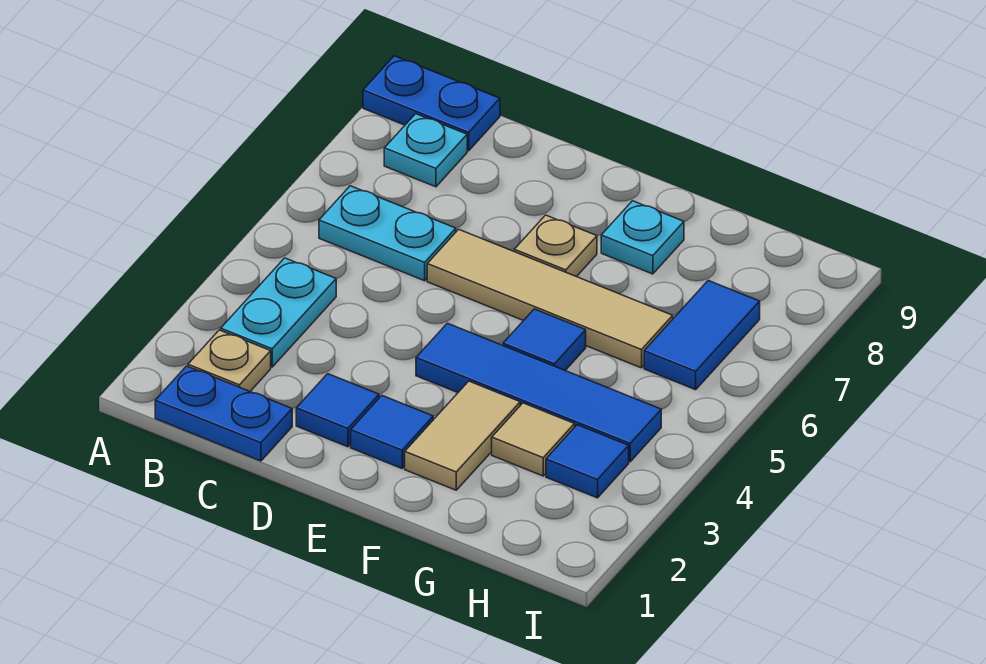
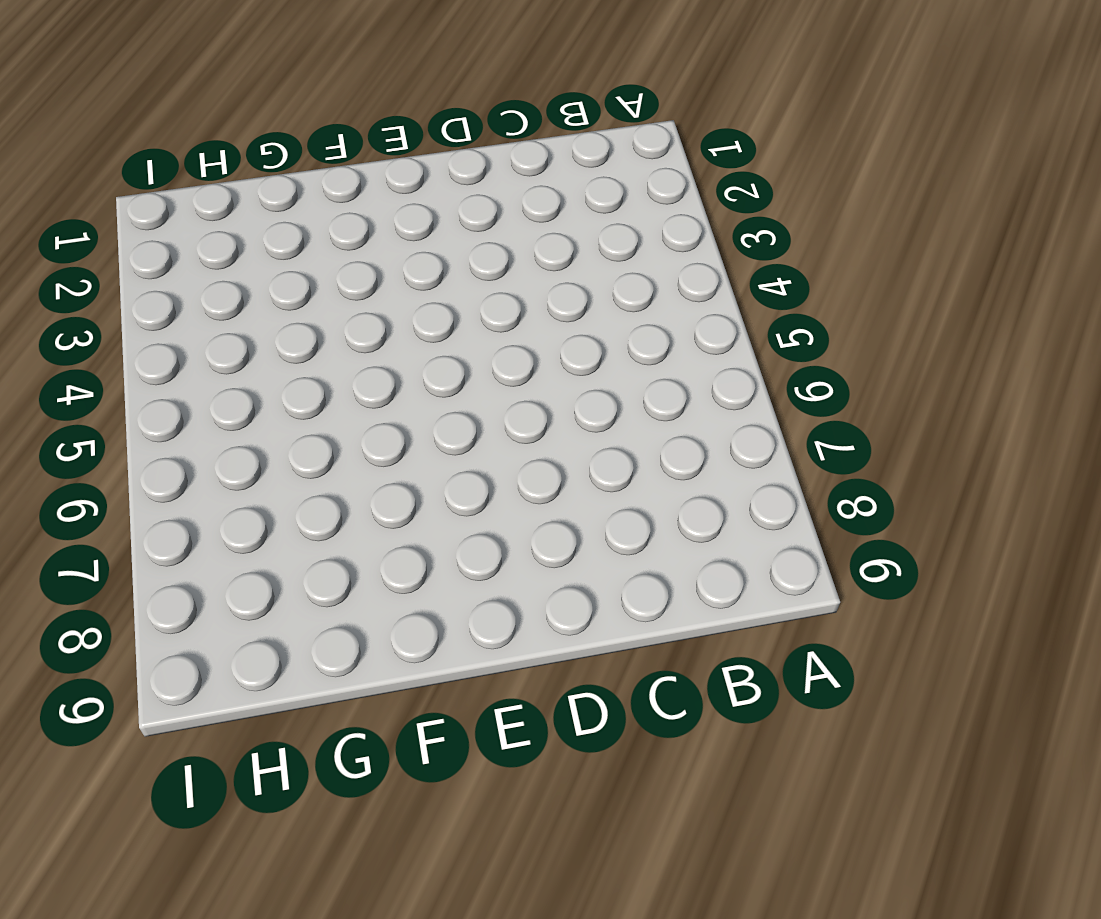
none -> blue 1x2 plate [363,56,500,151]
none -> blue 1x2 plate [155,366,292,461]
none -> tan 1x1 plate [188,330,271,391]

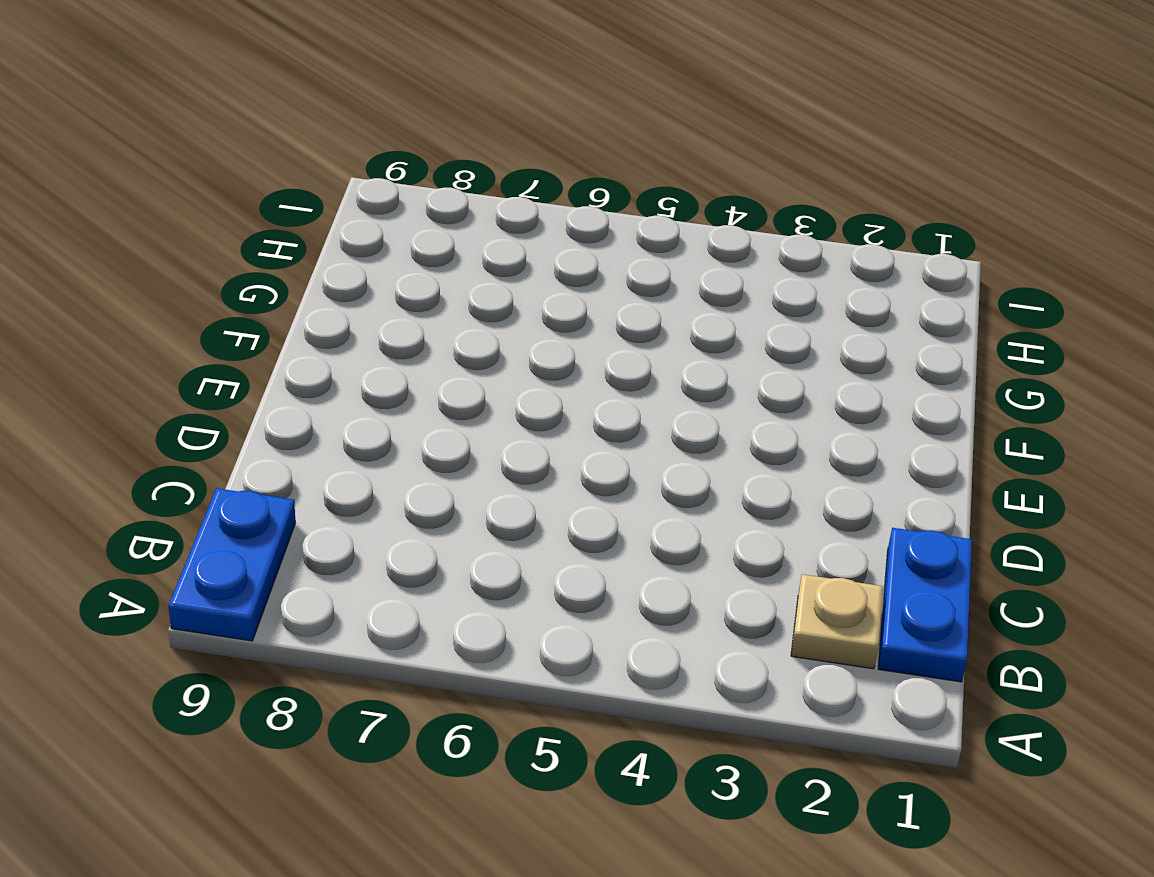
none -> cyan 1x2 plate [221,258,336,367]
none -> cyan 1x2 plate [319,186,456,281]
none -> cyan 1x1 plate [384,114,467,187]

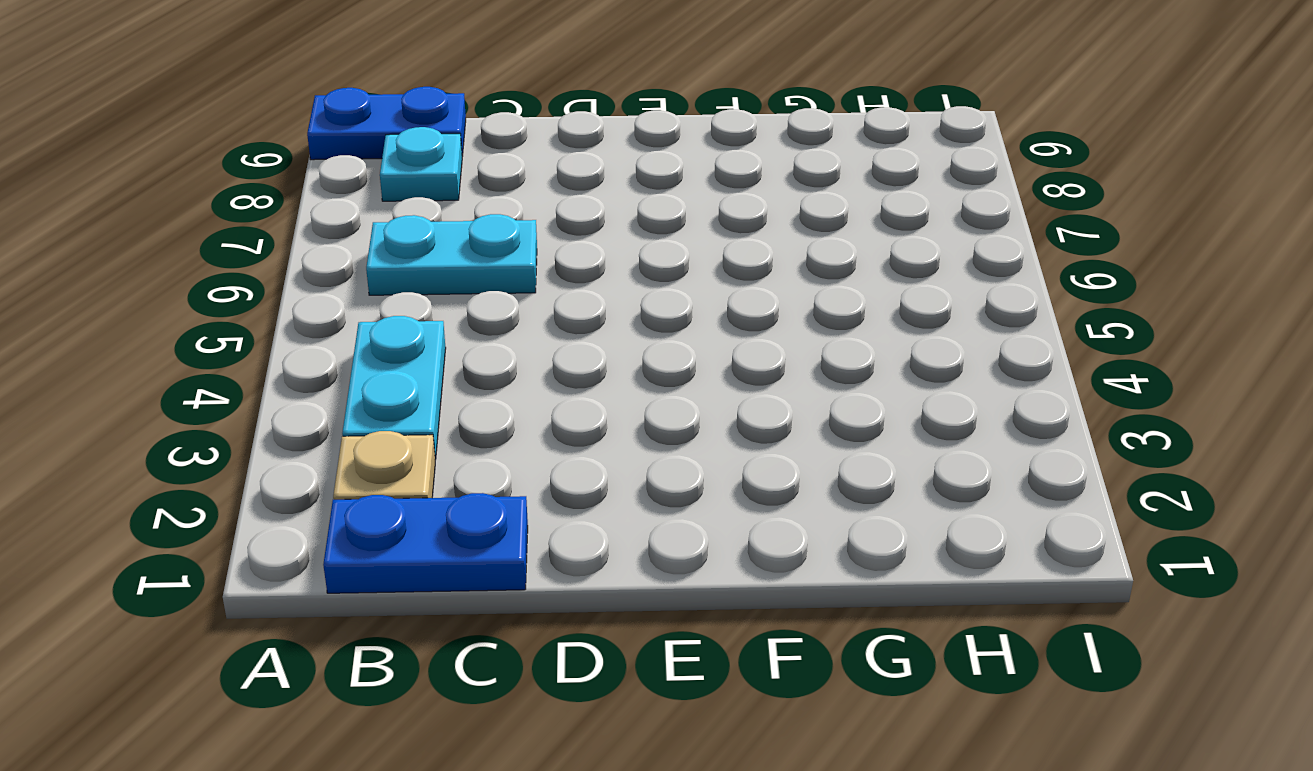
none -> blue 1x1 tile [296,374,379,447]
none -> tan 1x4 tile [427,229,673,368]
none -> blue 1x1 tile [351,396,433,468]

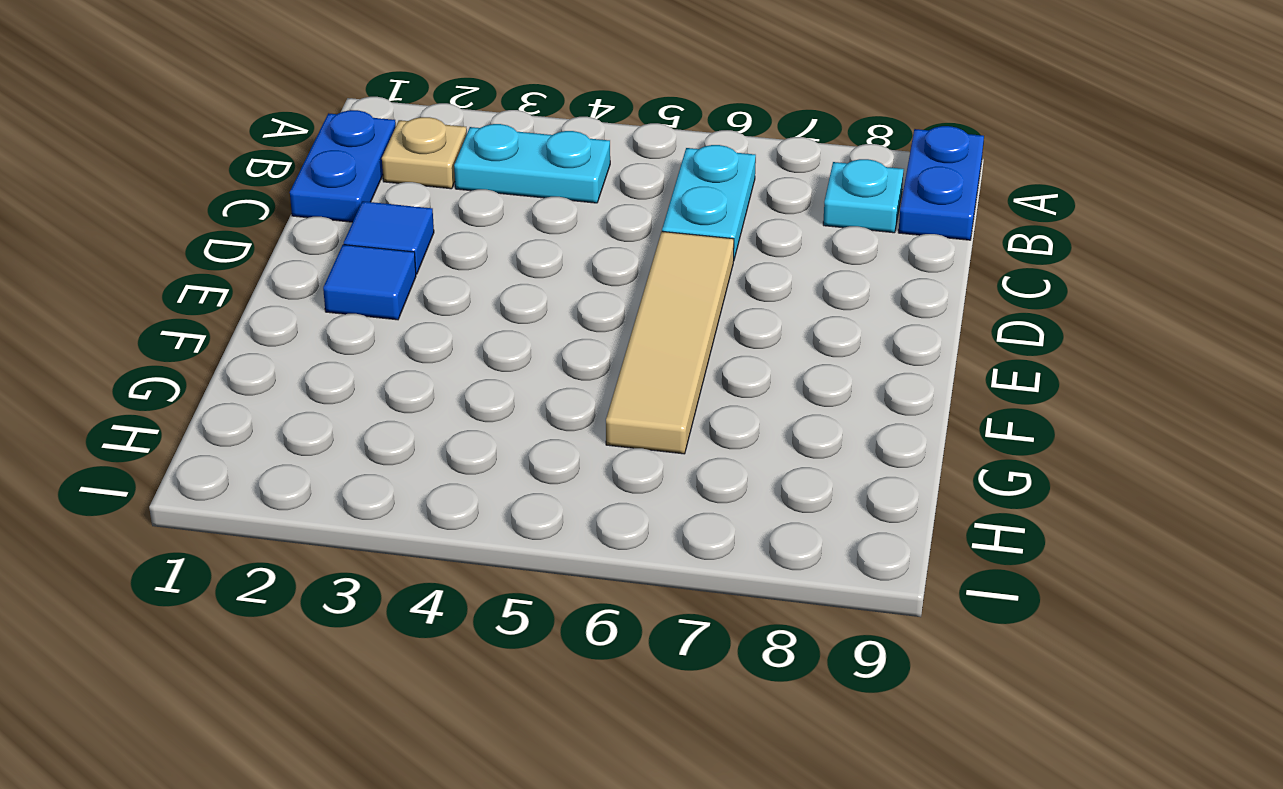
none -> blue 1x4 tile [416,323,661,462]
none -> tan 1x1 plate [514,215,597,277]
none -> tan 1x2 tile [405,381,520,490]

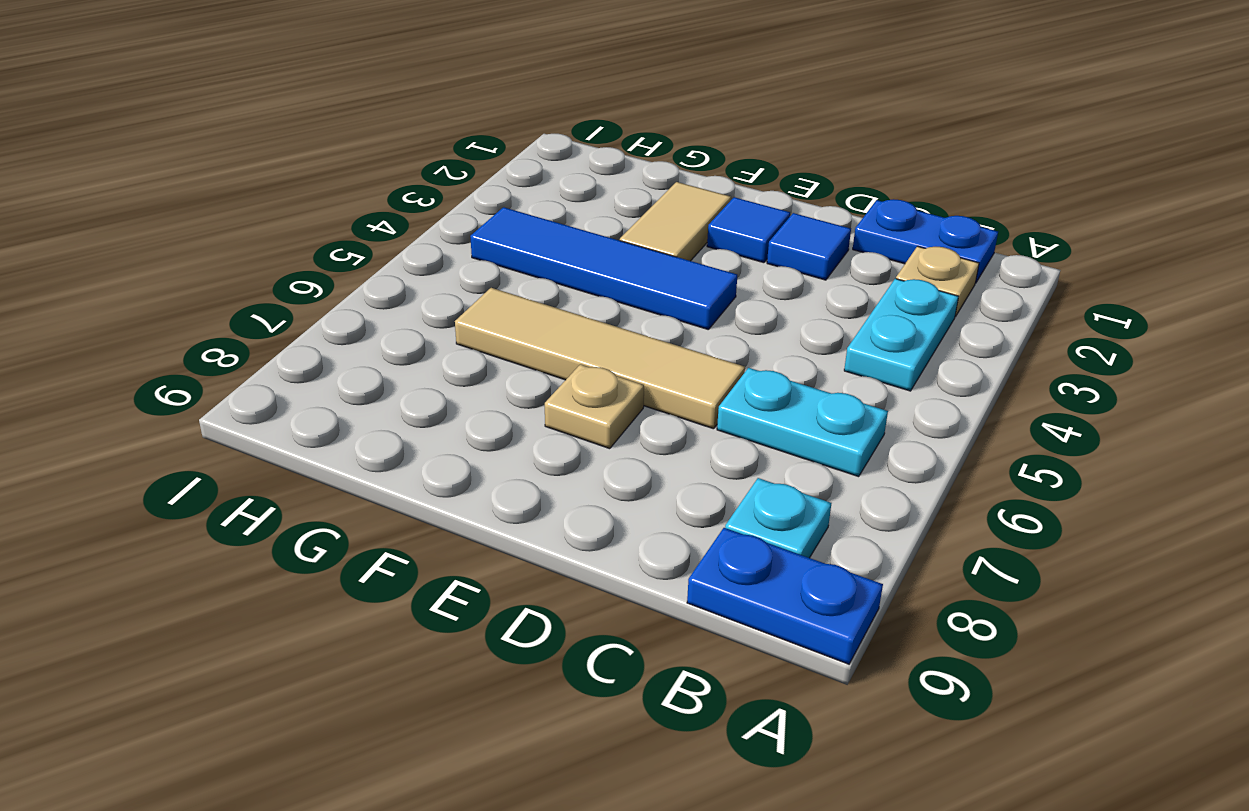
none -> blue 1x1 tile [503,309,586,370]
none -> cyan 1x1 plate [601,201,684,274]
none -> tan 1x1 tile [492,403,575,476]

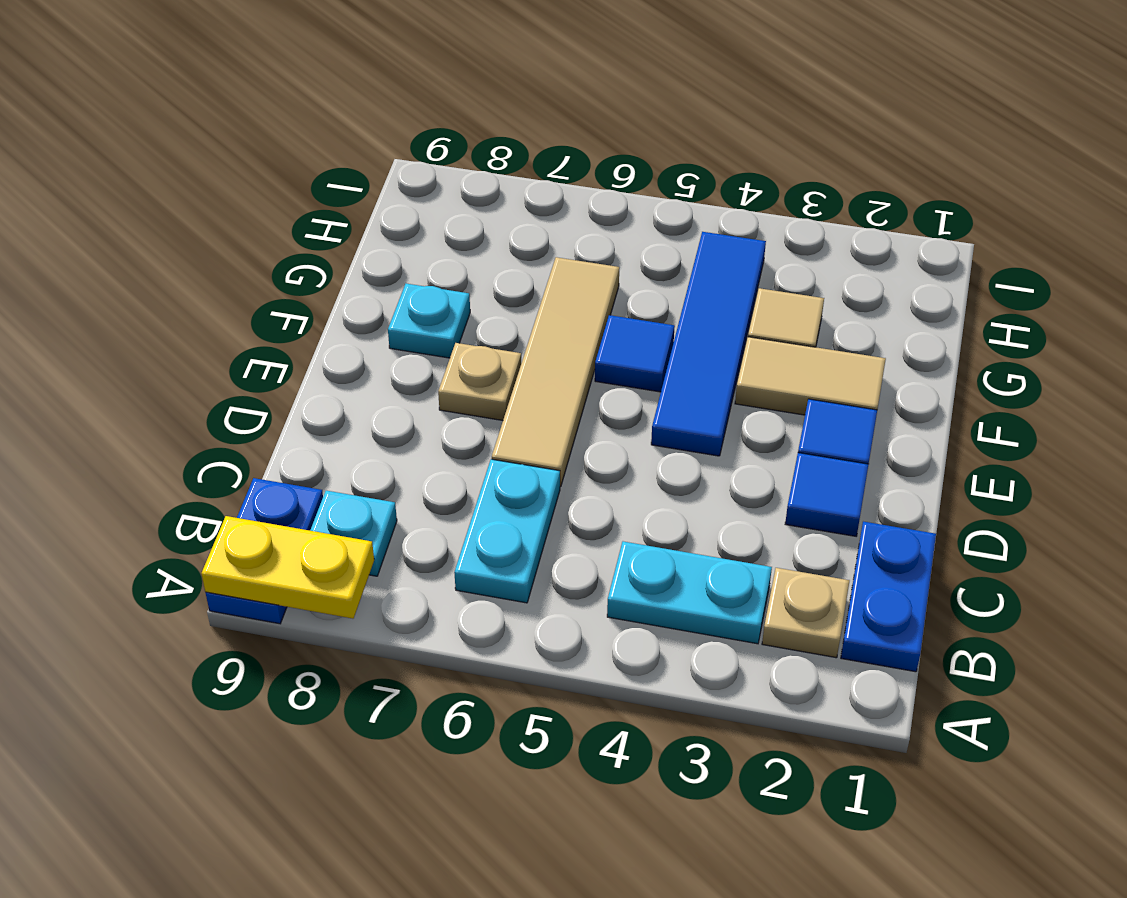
yellow 1x2 plate [201,516,374,619] -> none
none -> blue 1x1 tile [546,425,629,498]
none -> blue 1x2 tile [644,281,760,390]

